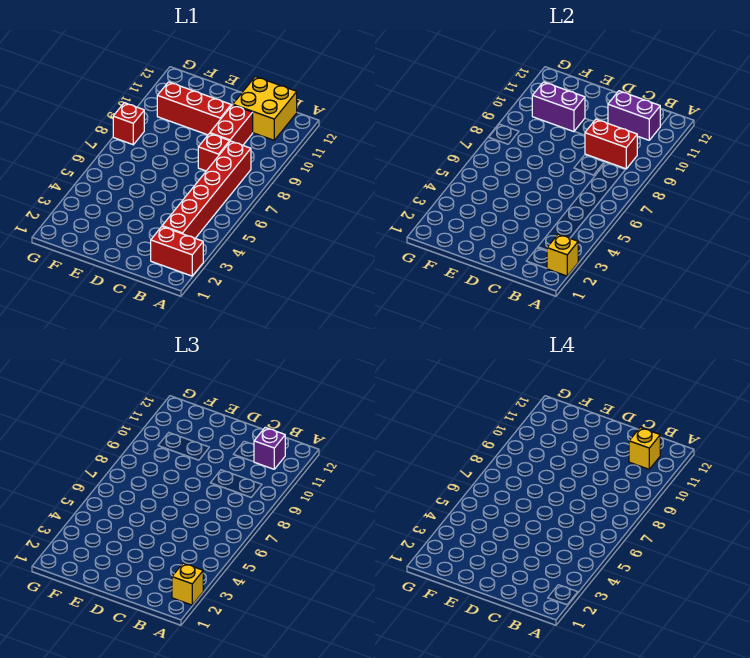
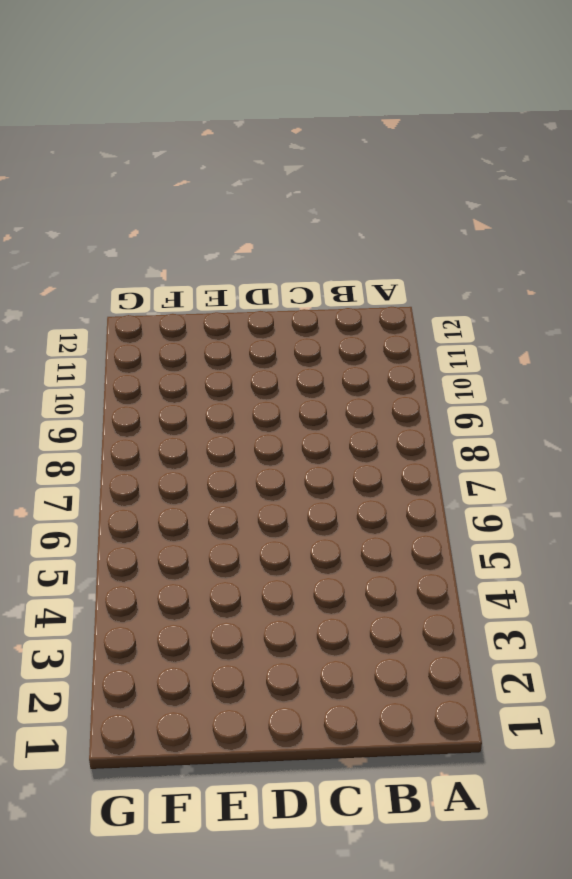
none -> red 1x2 brick [151,227,203,276]
none -> red 1x6 brick [162,141,251,238]
none -> yellow 2x2 brick [233,77,297,140]

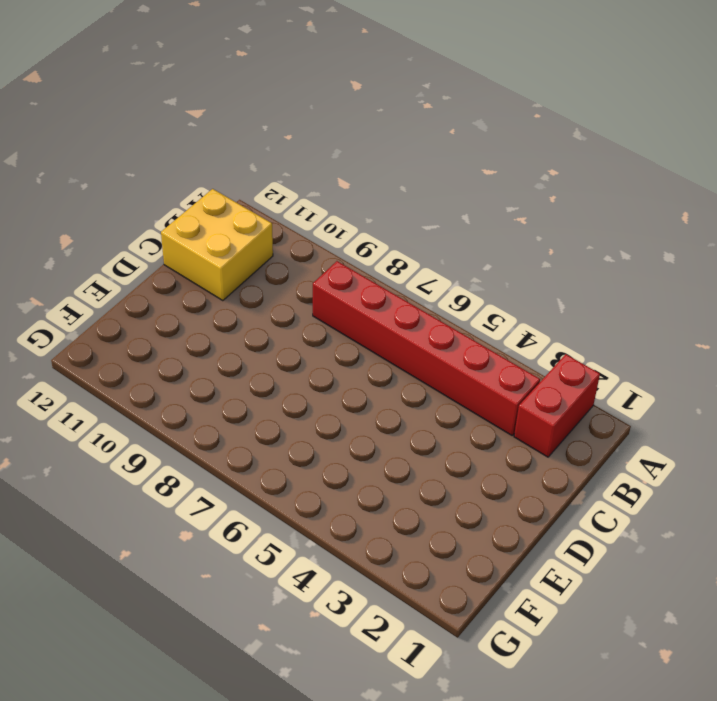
none -> red 1x1 brick [198,134,230,171]
none -> red 1x2 brick [210,105,253,145]
none -> red 1x3 brick [157,82,231,135]

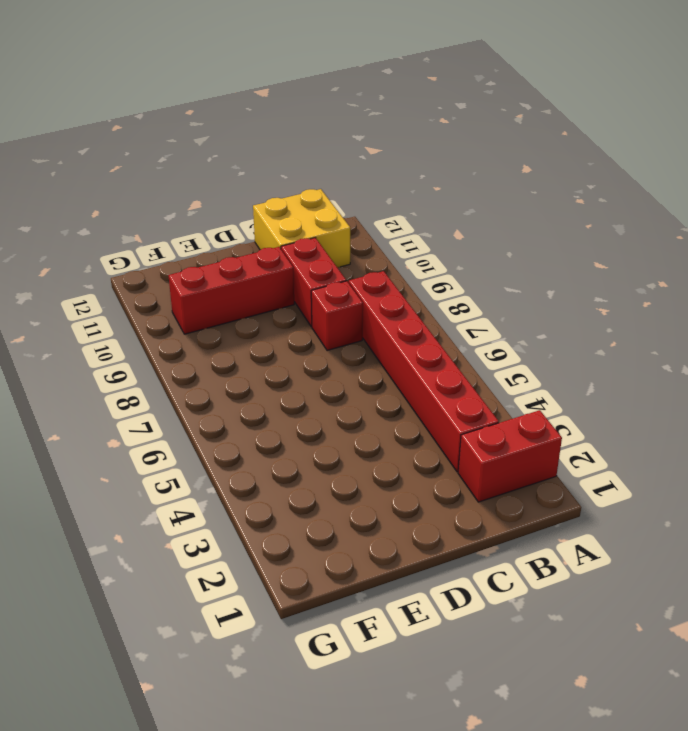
none -> red 1x1 brick [113,103,144,145]
none -> yellow 1x1 brick [547,234,578,276]
none -> red 1x2 brick [585,119,637,169]

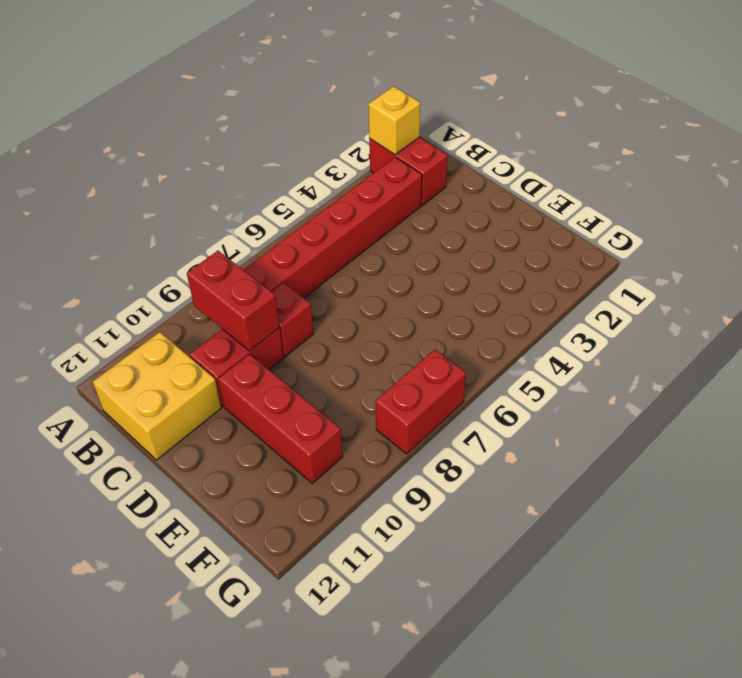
red 1x2 brick [376,349,466,454] -> red 1x1 brick [113,103,144,145]
none -> purple 1x2 brick [608,91,661,140]
none -> purple 1x2 brick [532,82,585,132]
none -> yellow 1x1 brick [172,563,203,605]

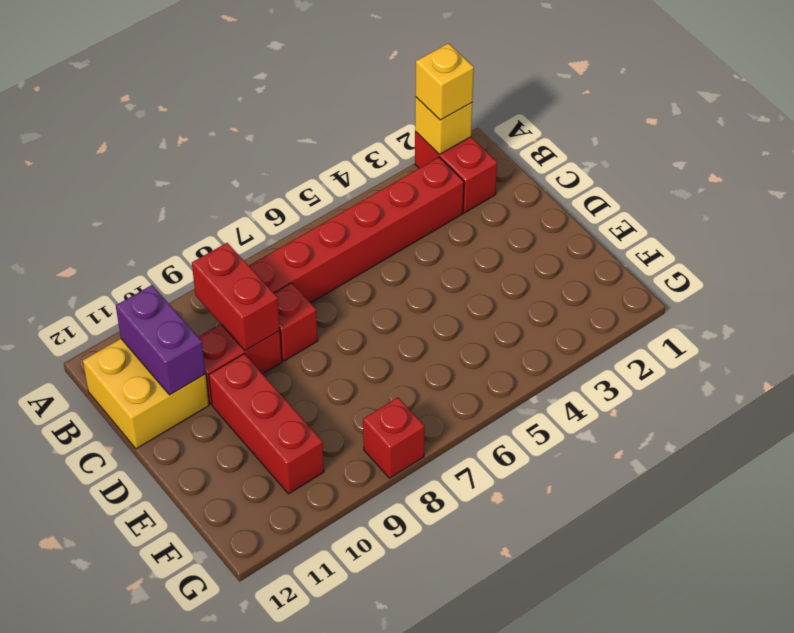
none -> purple 1x2 brick [532,82,585,132]
none -> purple 1x1 brick [254,427,286,469]
none -> yellow 1x1 brick [629,427,661,469]

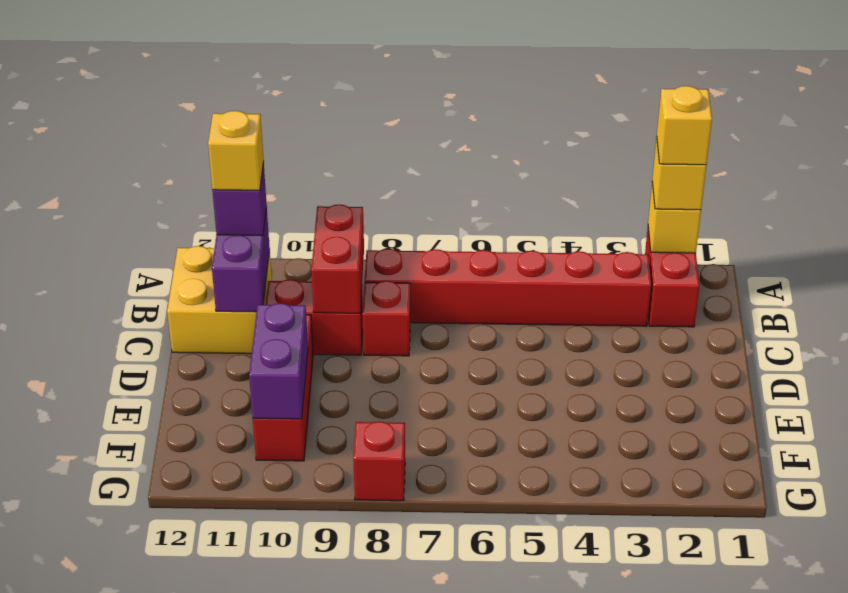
yellow 1x1 brick [657,86,712,165] -> none

